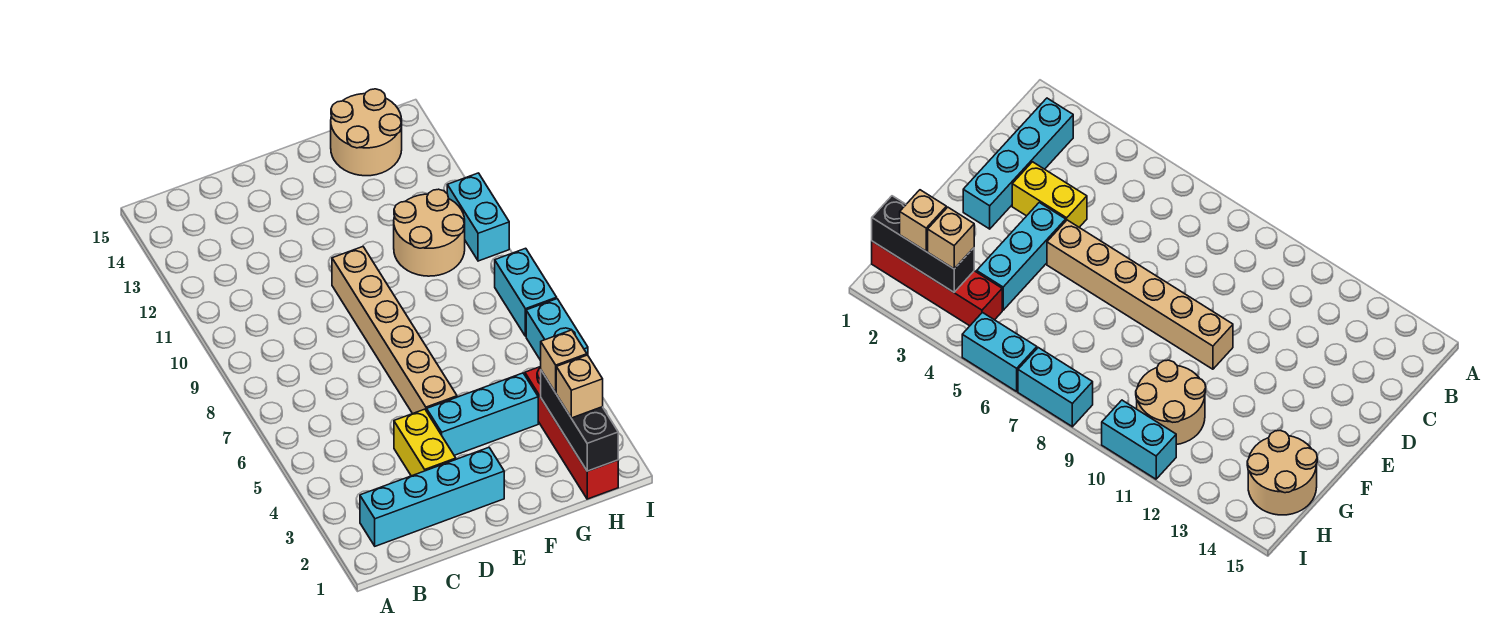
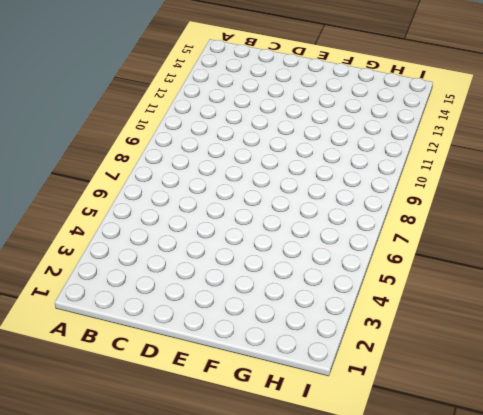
none -> cyan 1x4 brick [360,448,504,546]
none -> yellow 1x2 brick [394,409,456,476]
none -> cyan 1x3 brick [427,373,538,455]

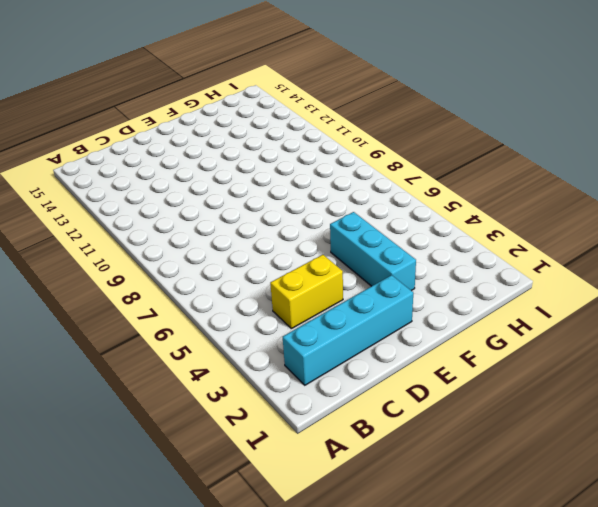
yellow 1x2 brick [270,255,343,329] -> yellow 1x2 brick turned to [394,409,456,476]
cyan 1x3 brick [330,212,416,291] -> cyan 1x3 brick turned to [427,373,538,455]
none -> tan 1x6 brick [332,247,457,414]
none -> tan 2x2 round brick [394,189,465,276]
none -> tan 2x2 round brick [331,89,402,176]

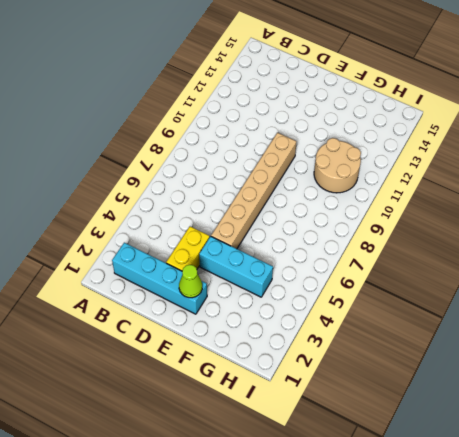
lime 1x1 cone [179,265,202,298] -> none
none -> tan 2x2 round brick [331,89,402,176]
none -> red 1x4 brick [525,367,618,499]
none -> cyan 1x2 brick [526,299,588,360]

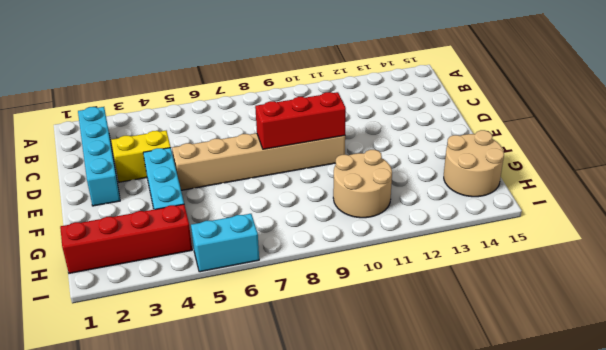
red 1x3 brick [255,92,346,149] -> none
none -> cyan 1x2 brick [495,248,557,336]
none -> cyan 1x2 brick [447,173,509,261]
none -> black 1x3 brick [541,371,618,471]

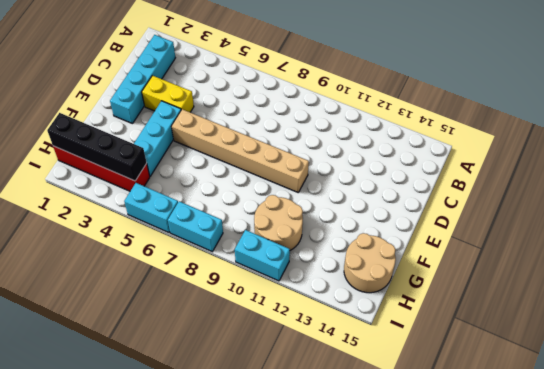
black 1x4 brick [47,113,147,181] -> black 1x3 brick [541,371,618,471]
none -> tan 1x1 brick [556,355,603,418]
none -> tan 1x1 brick [541,330,587,393]

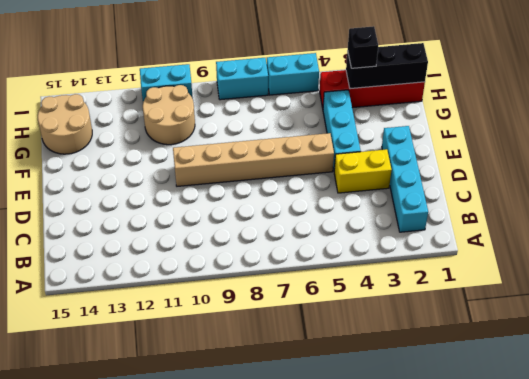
black 1x1 brick [348,26,378,68] -> tan 1x1 brick [541,330,587,393]
none -> tan 1x1 brick [556,355,603,418]

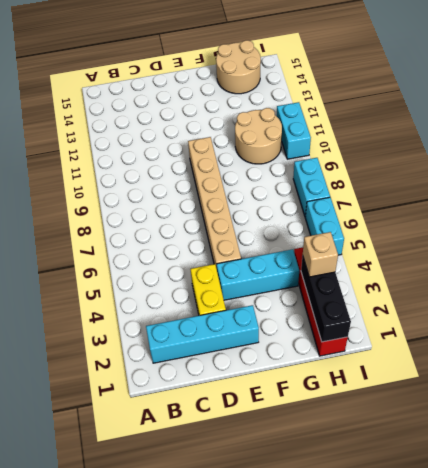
none -> tan 1x1 brick [556,355,603,418]

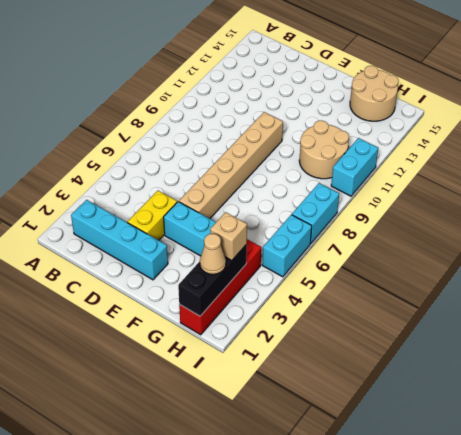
tan 1x1 cone [200,234,226,274] -> tan 1x1 brick [556,355,603,418]

